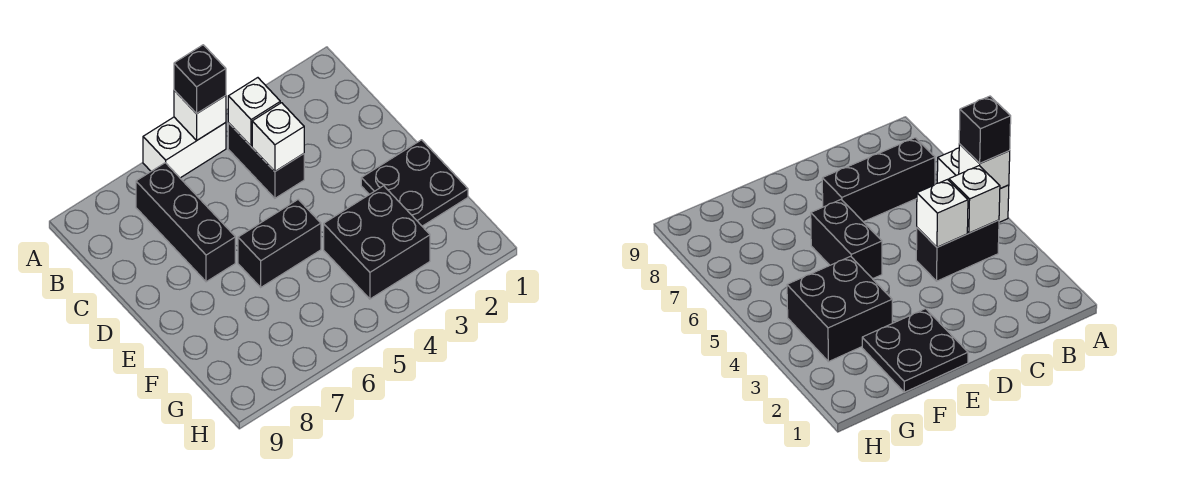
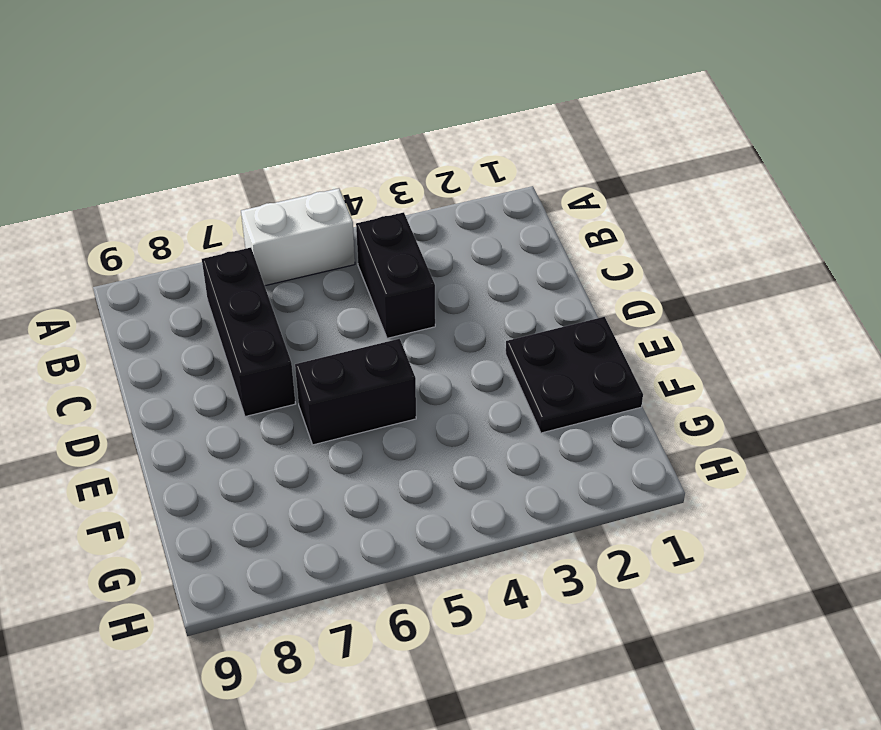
none -> black 2x2 brick [324,186,430,299]
none -> white 1x1 brick [174,90,226,141]

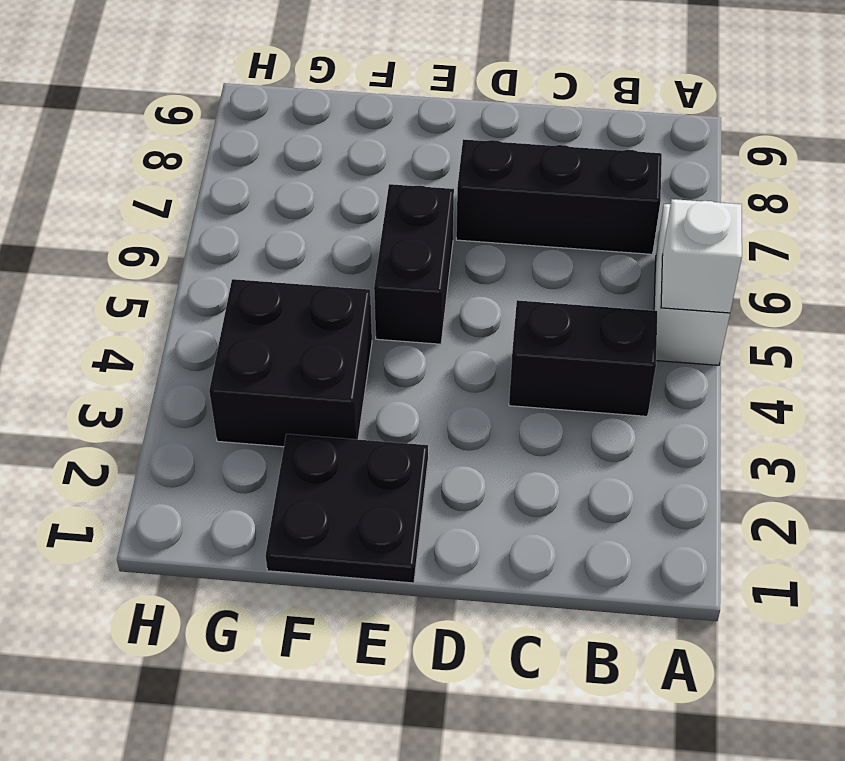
none -> white 1x1 brick [228,78,280,146]
none -> white 1x1 brick [252,103,304,171]

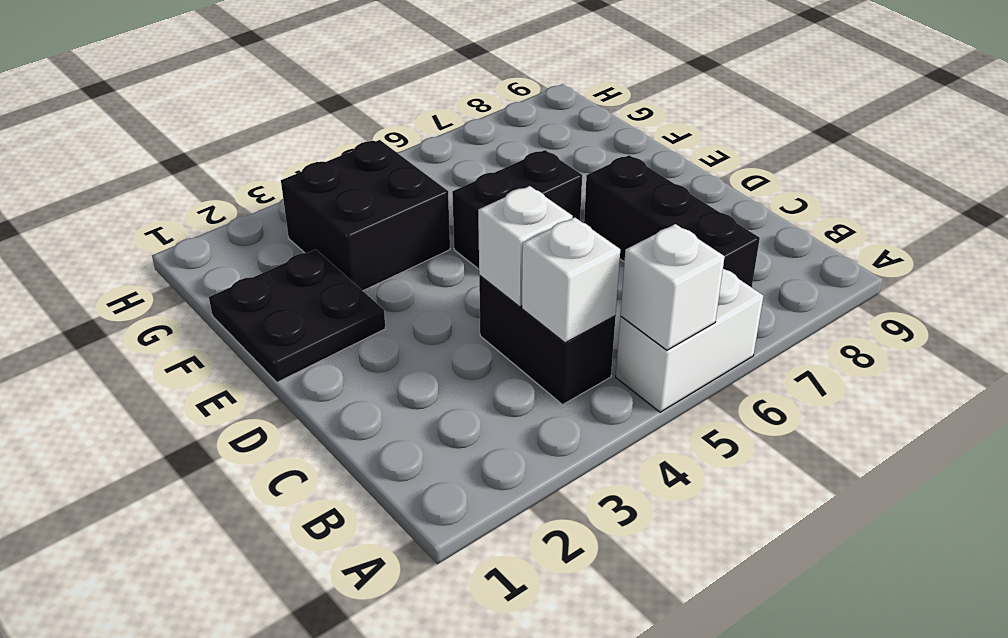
none -> black 1x1 brick [174,45,226,114]

